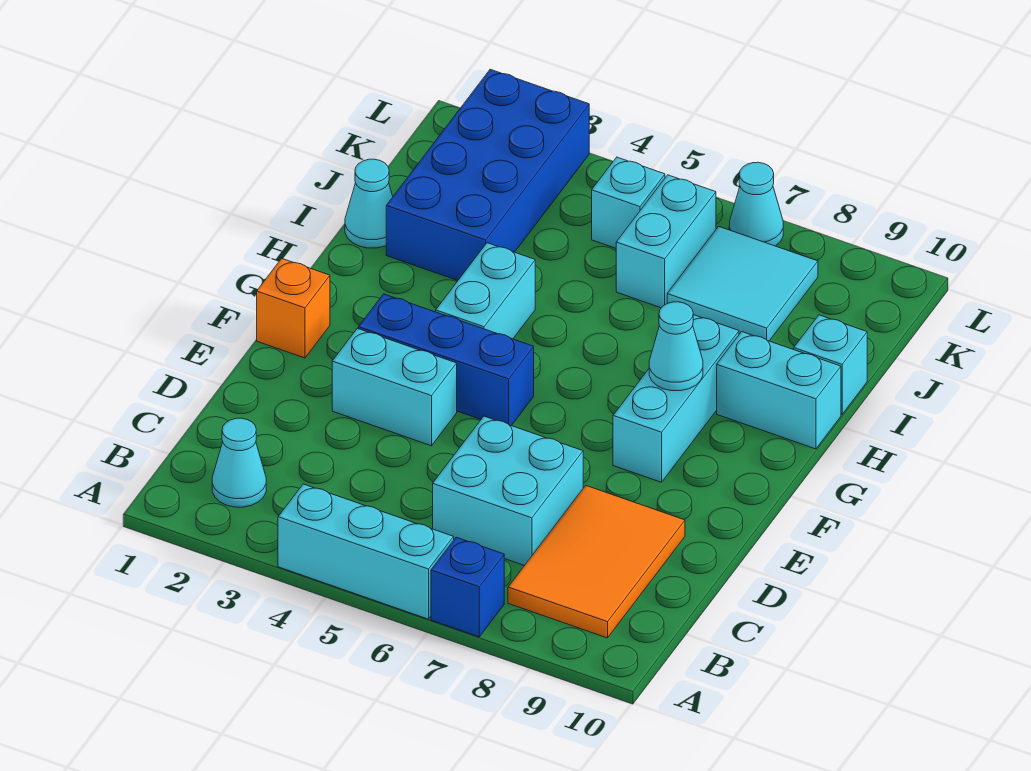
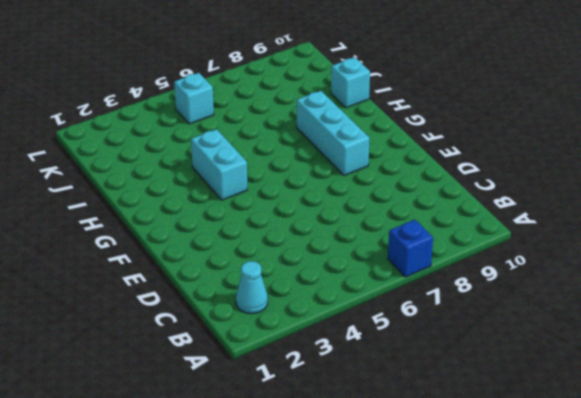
none -> cyan 1x3 brick [278,484,454,619]
none -> orange 2x3 tile [508,486,685,638]
none -> cyan 2x2 brick [433,416,583,566]

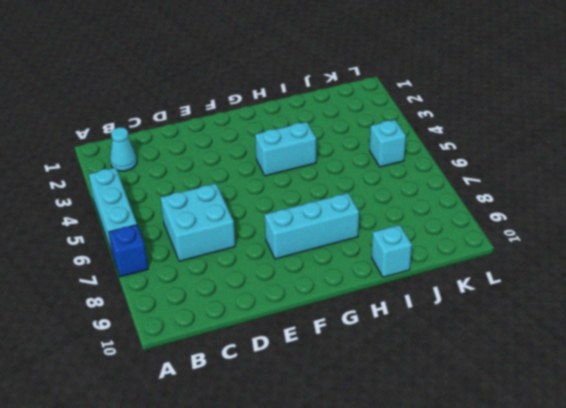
none -> orange 2x3 tile [508,486,685,638]
none -> cyan 1x2 brick [332,328,457,446]
none -> orange 1x1 brick [257,259,330,358]

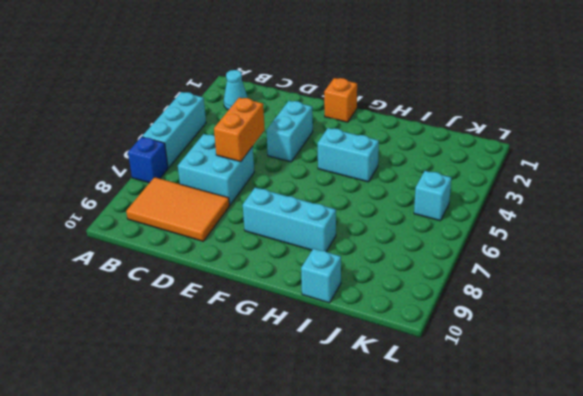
orange 1x2 brick [214,98,265,162] -> none
none -> blue 1x3 brick [358,294,534,426]
none -> cyan 1x2 brick [717,332,841,449]
none -> cyan 1x1 cone [345,159,393,248]

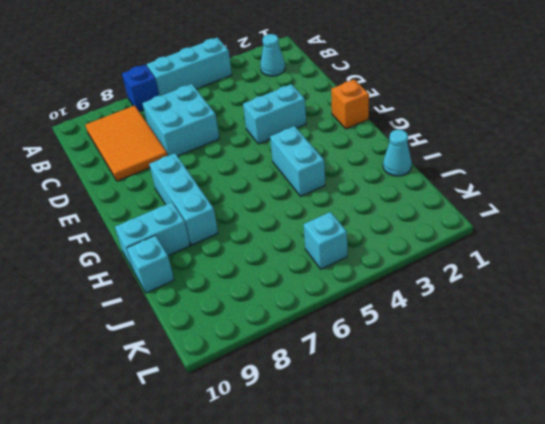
none -> blue 1x3 brick [358,294,534,426]
none -> blue 2x4 brick [386,69,589,280]
none -> cyan 1x2 brick [616,175,716,308]

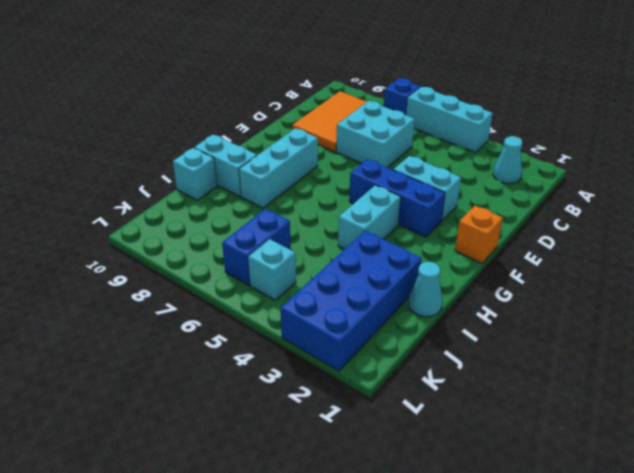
blue 1x2 brick [222,209,291,285] -> cyan 1x2 brick [616,175,716,308]
none -> cyan 2x2 tile [667,226,818,341]
none -> cyan 1x1 cone [729,162,783,246]
none -> cyan 1x1 cone [649,302,703,391]

